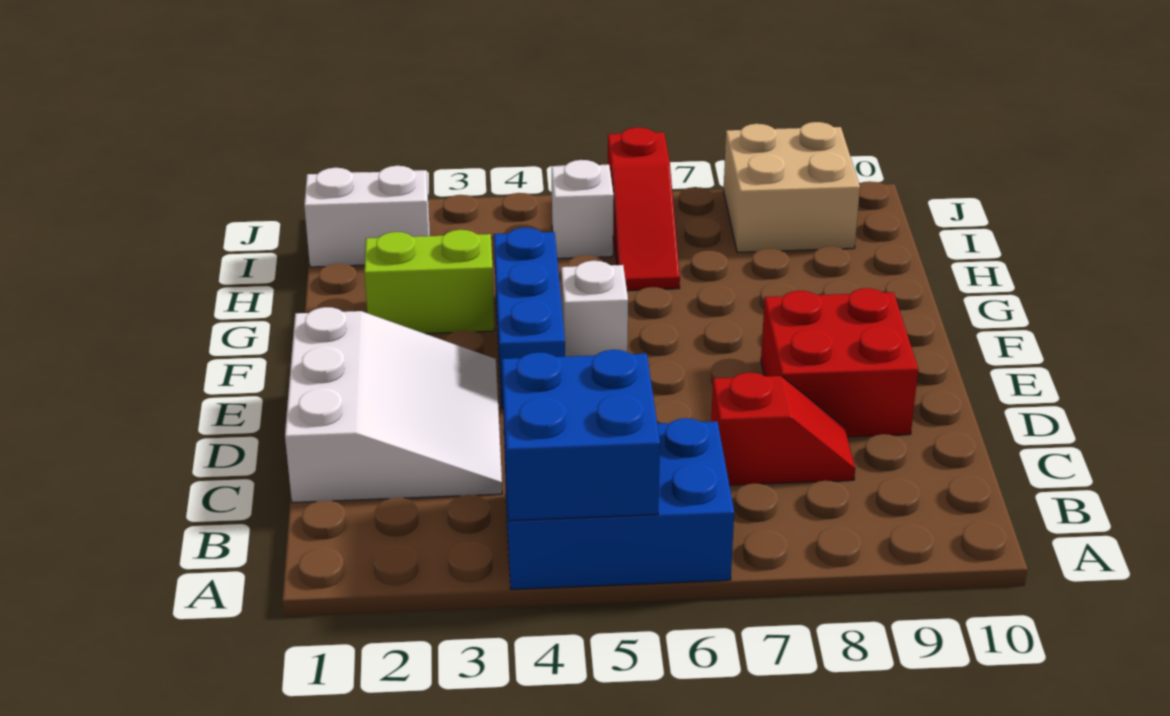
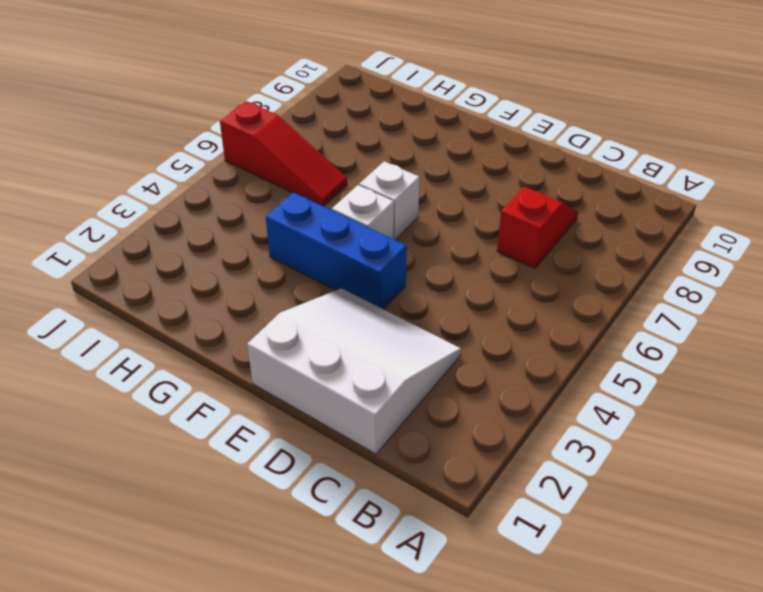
white 1x1 brick [359,161,420,240] -> white 1x1 brick moved to [552,160,614,259]
none -> blue 2x3 brick [504,418,734,590]
none -> red 2x2 brick [761,288,918,437]
none -> lime 1x2 brick [364,230,494,334]

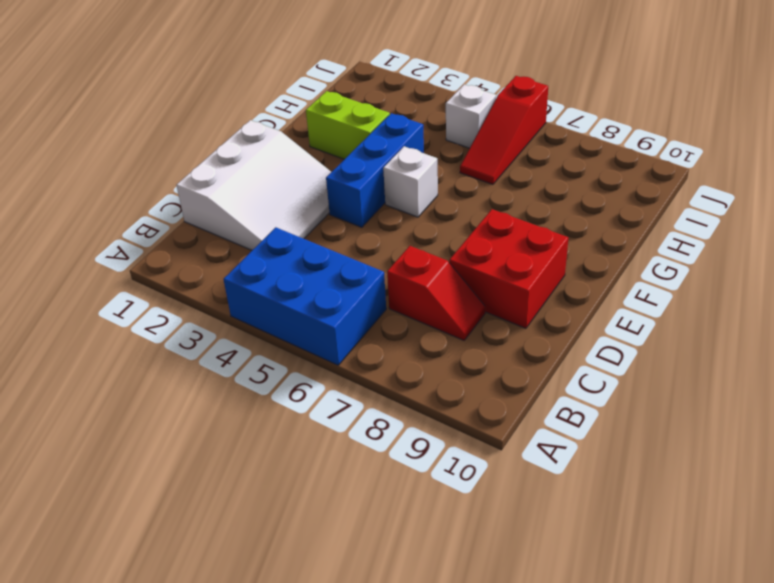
none -> white 1x2 brick [304,166,430,267]
none -> tan 2x2 brick [724,122,860,253]
none -> blue 2x2 brick [502,350,660,521]

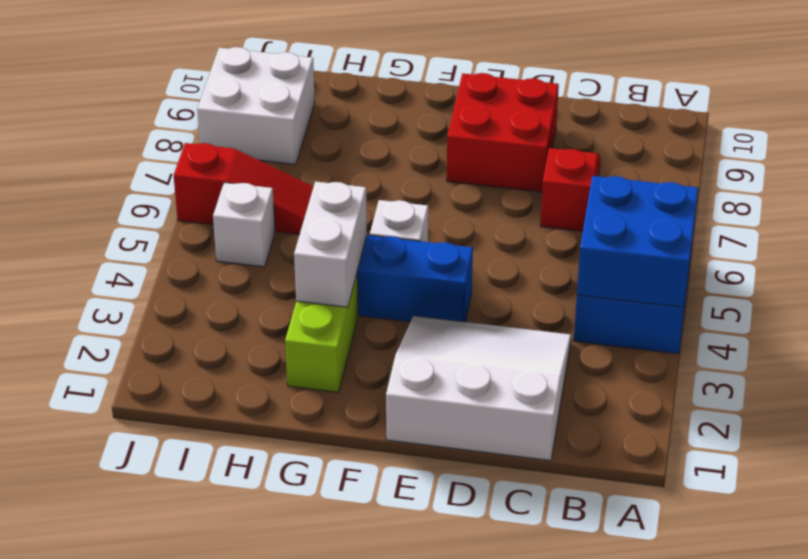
white 1x2 brick [294,182,367,307] -> white 1x2 brick moved to [304,166,430,267]
white 2x2 brick [197,47,315,165] -> tan 2x2 brick [724,122,860,253]

